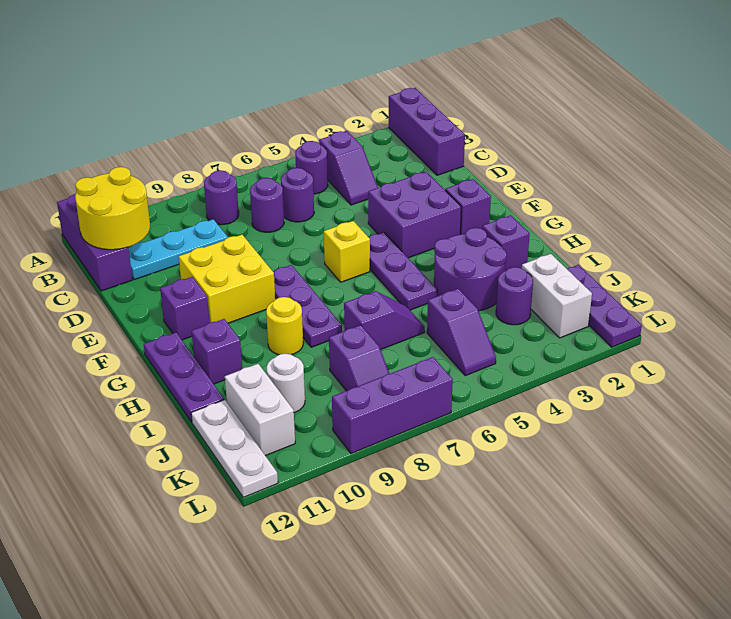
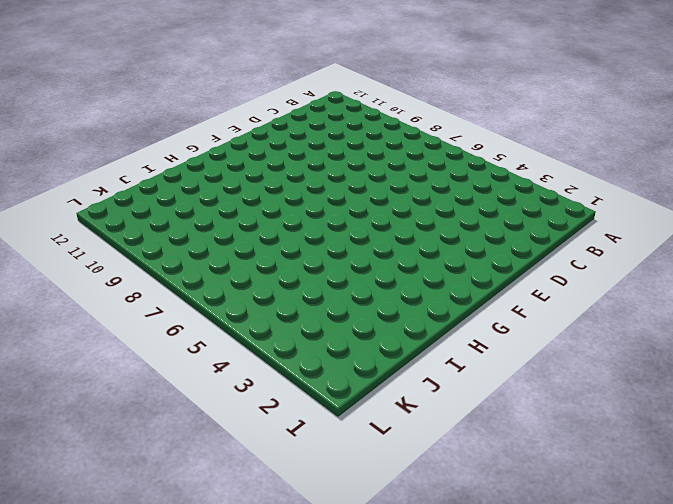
none -> purple 1x3 brick [389,88,465,175]
none -> purple 1x3 brick [57,194,132,291]
none -> purple 1x2 slope [319,131,378,205]
none -> purple 1x1 round brick [295,141,328,194]

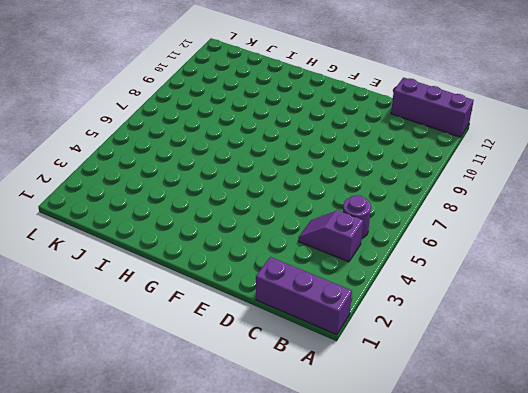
none -> purple 1x1 round brick [204,170,239,225]
none -> purple 1x1 round brick [281,168,314,222]
none -> purple 1x1 round brick [250,178,284,232]
none -> cyan 1x3 plate [128,219,228,280]

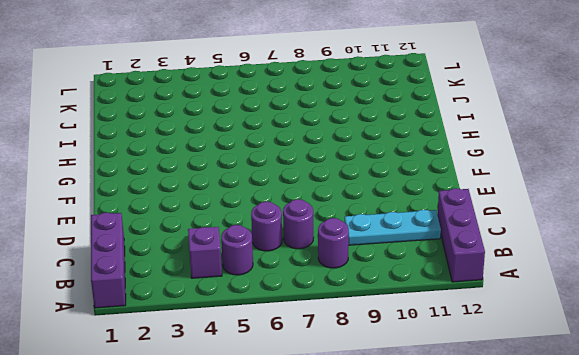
none -> purple 2x2 brick [368,172,461,258]
none -> yellow 2x2 brick [179,235,275,323]
none -> purple 1x1 brick [445,179,491,234]
none -> purple 1x3 plate [369,232,437,310]

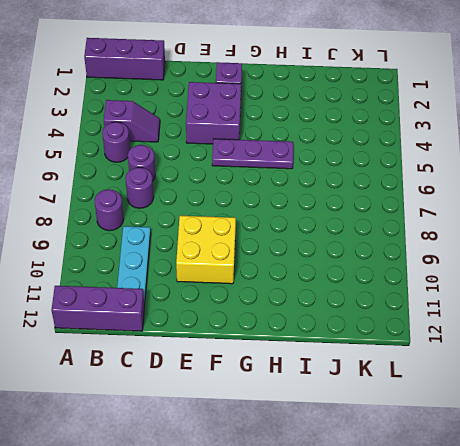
none -> yellow 1x1 brick [324,221,370,282]
none -> purple 1x3 plate [273,265,342,347]
none -> purple 1x1 brick [160,277,210,340]
none -> purple 1x3 plate [144,332,224,422]

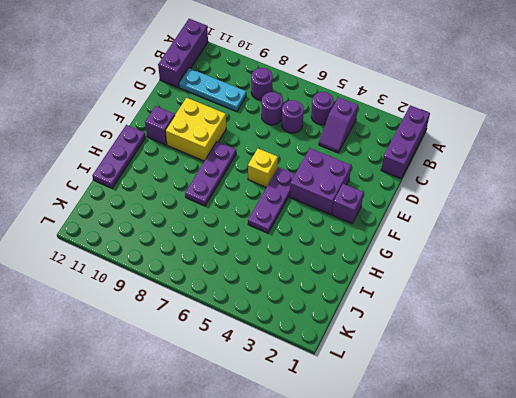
none -> purple 1x1 brick [482,215,530,271]
none -> purple 2x2 round brick [434,228,507,311]
none -> yellow 1x1 round brick [266,297,303,355]
none -> purple 1x1 brick [191,319,242,384]

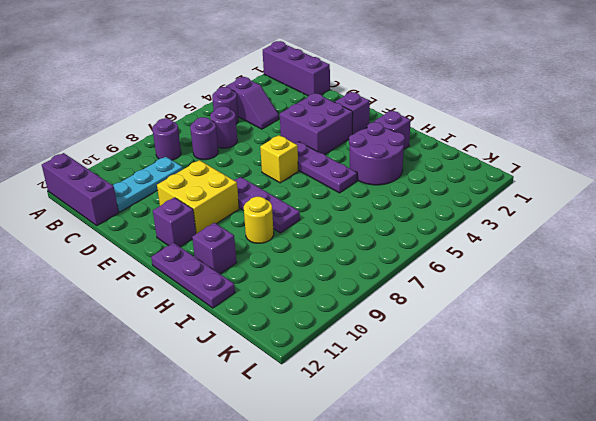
none -> purple 1x2 slope [344,291,425,350]
none -> purple 1x3 plate [567,265,642,347]
none -> white 1x2 brick [522,254,592,338]
none -> purple 1x1 round brick [496,267,533,325]

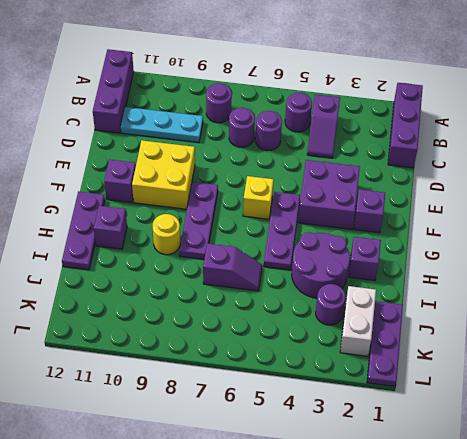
none -> purple 1x2 slope [427,289,496,376]
none -> purple 1x2 slope [329,325,389,391]
none -> white 1x1 round brick [267,354,305,413]
none -> white 1x2 brick [225,364,295,456]

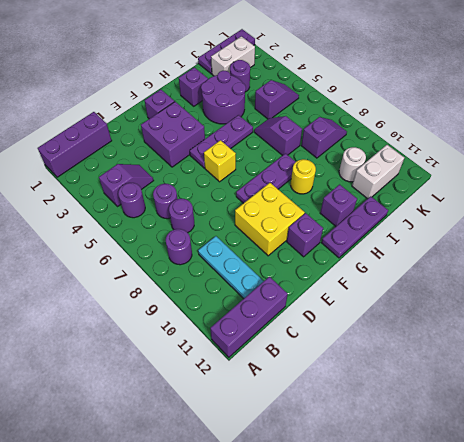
none -> white 1x3 plate [191,400,278,497]
none -> purple 1x3 brick [332,357,453,453]
none -> yellow 2x2 round brick [75,167,150,250]

